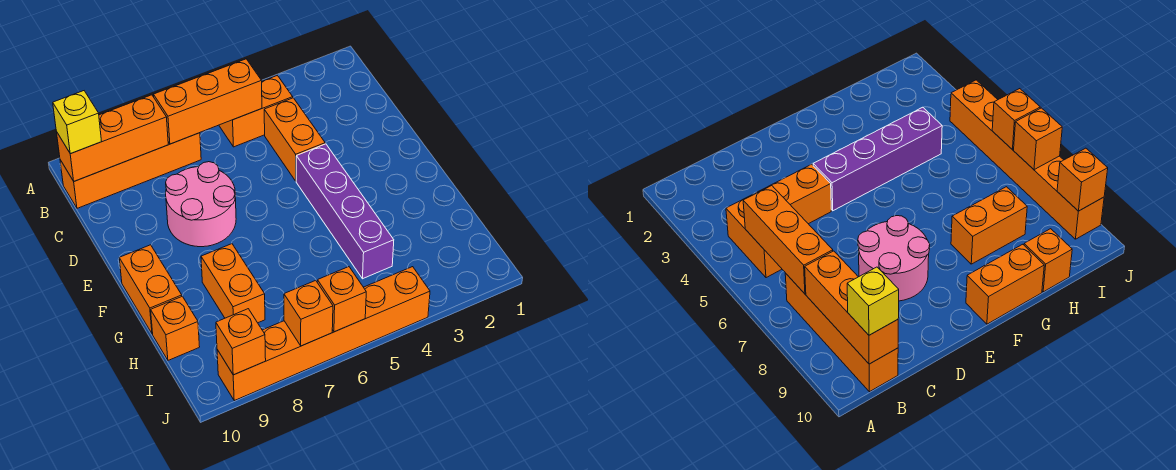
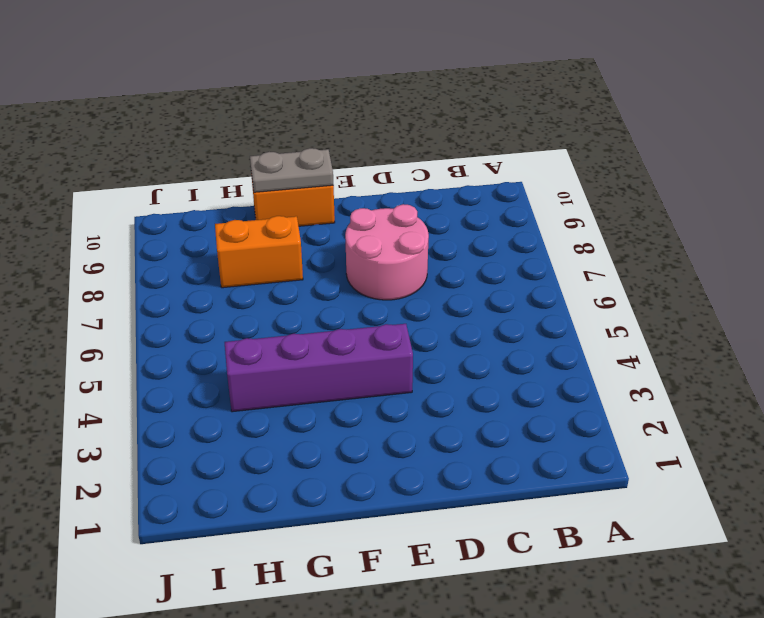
grey 1x2 plate [250,148,333,192] -> none
none -> orange 1x2 brick [219,76,293,147]
none -> orange 1x4 brick [60,133,201,208]
none -> orange 1x2 brick [264,98,325,181]

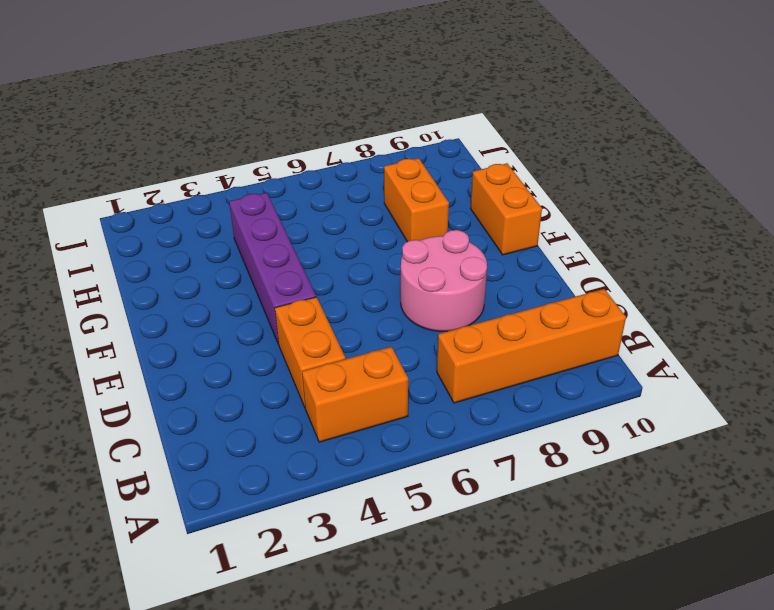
none -> orange 1x1 brick [151,296,200,360]
none -> orange 1x6 brick [217,267,430,401]
none -> orange 1x3 brick [154,59,262,144]

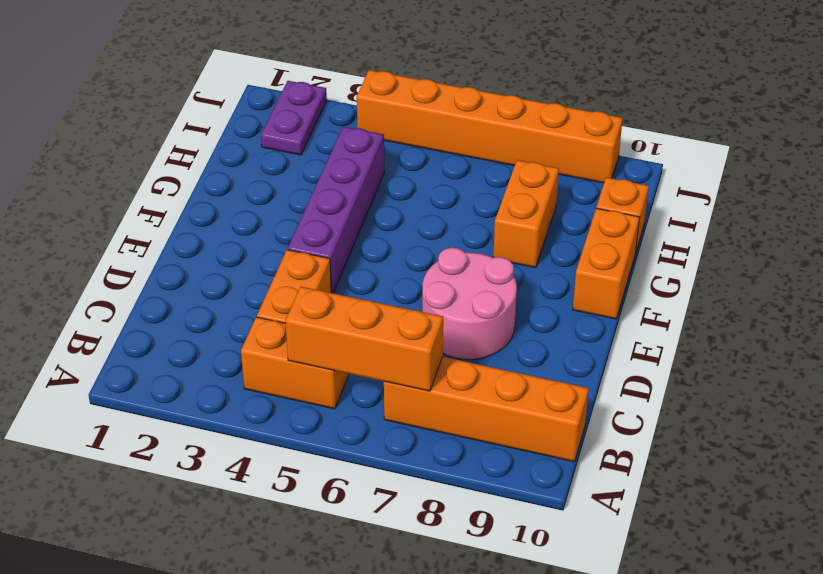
purple 1x2 plate [261,81,327,155] -> none
none -> orange 1x3 brick [57,95,168,181]
none -> orange 1x1 brick [317,267,366,332]
none -> orange 1x1 brick [284,281,333,346]

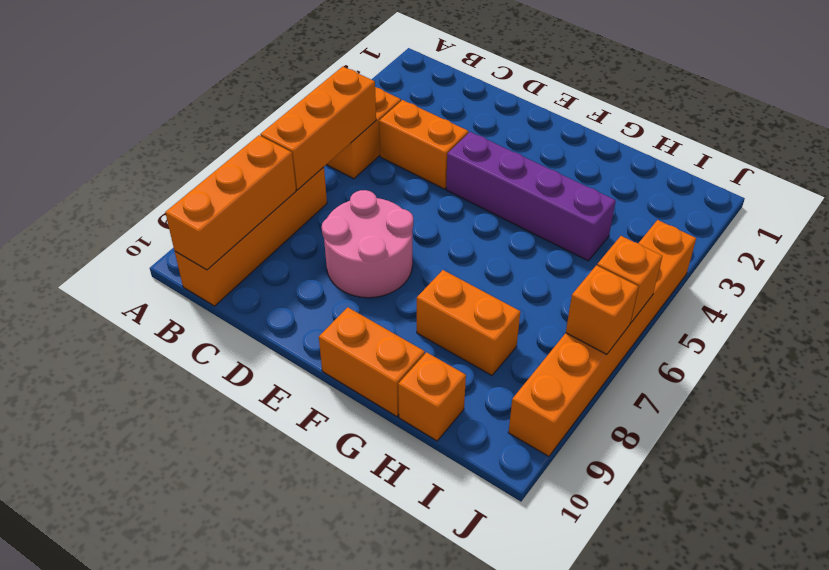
none -> orange 1x1 brick [216,309,266,375]
none -> yellow 1x1 brick [53,91,101,154]

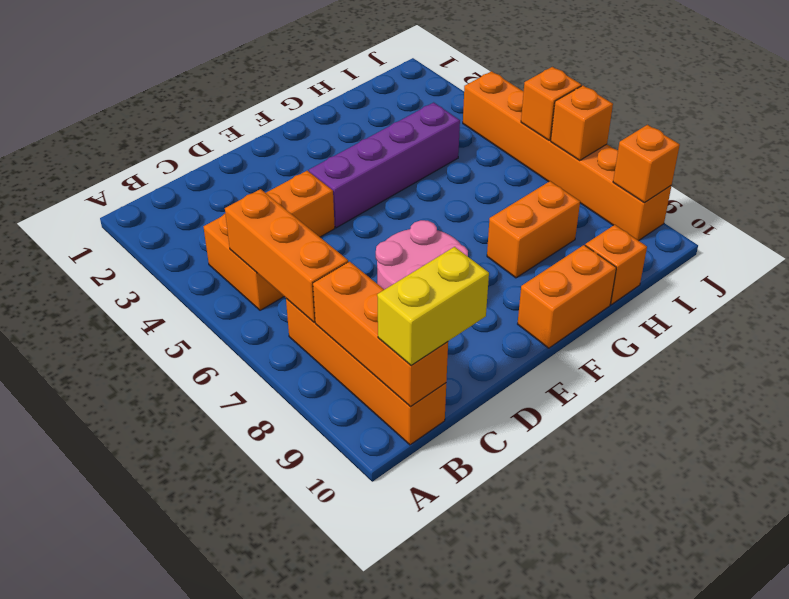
yellow 1x2 brick [377,247,489,365] -> yellow 1x1 brick [53,91,101,154]

